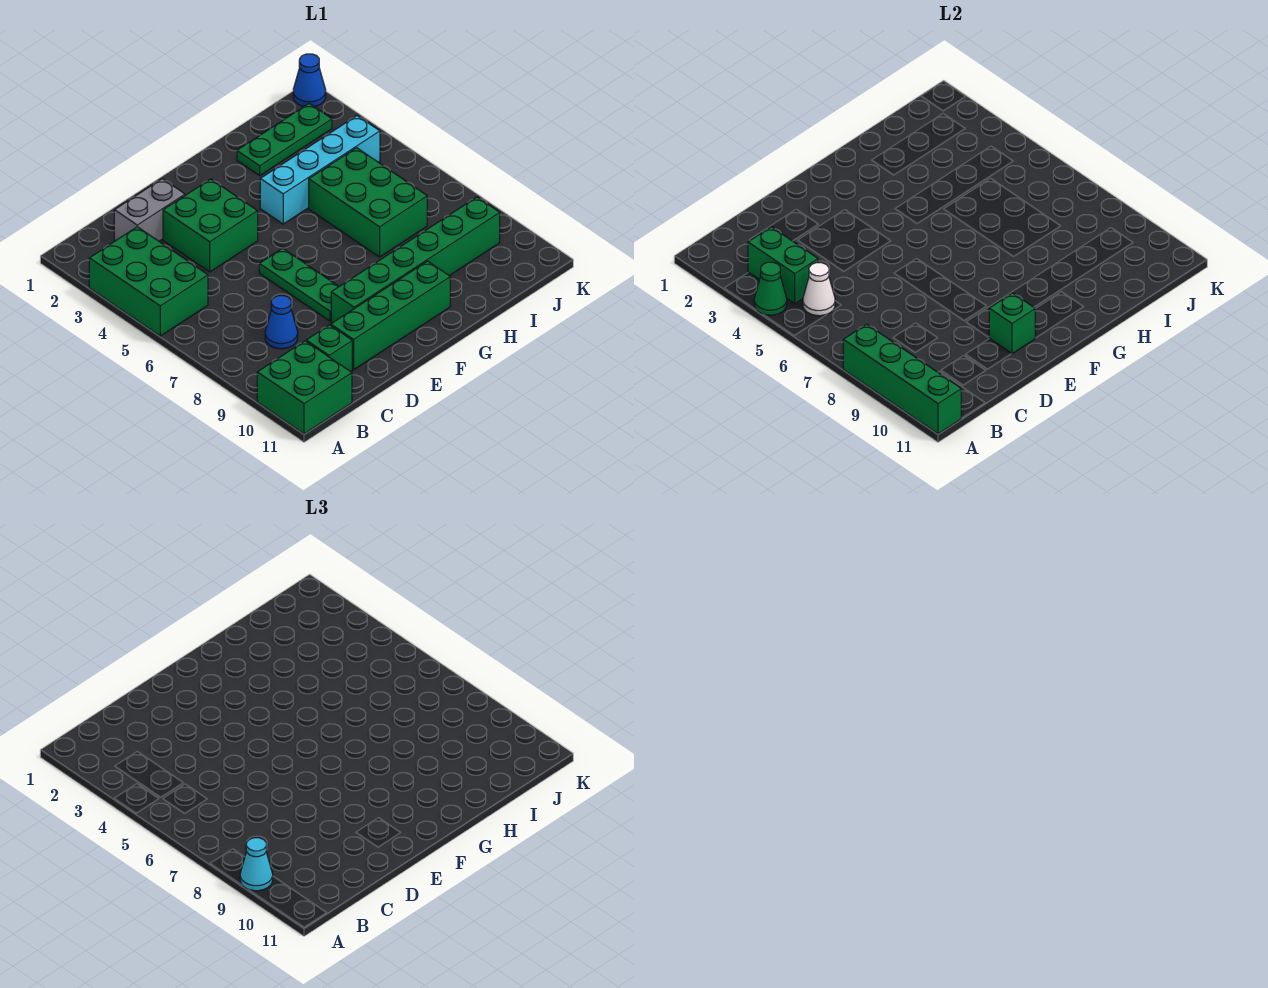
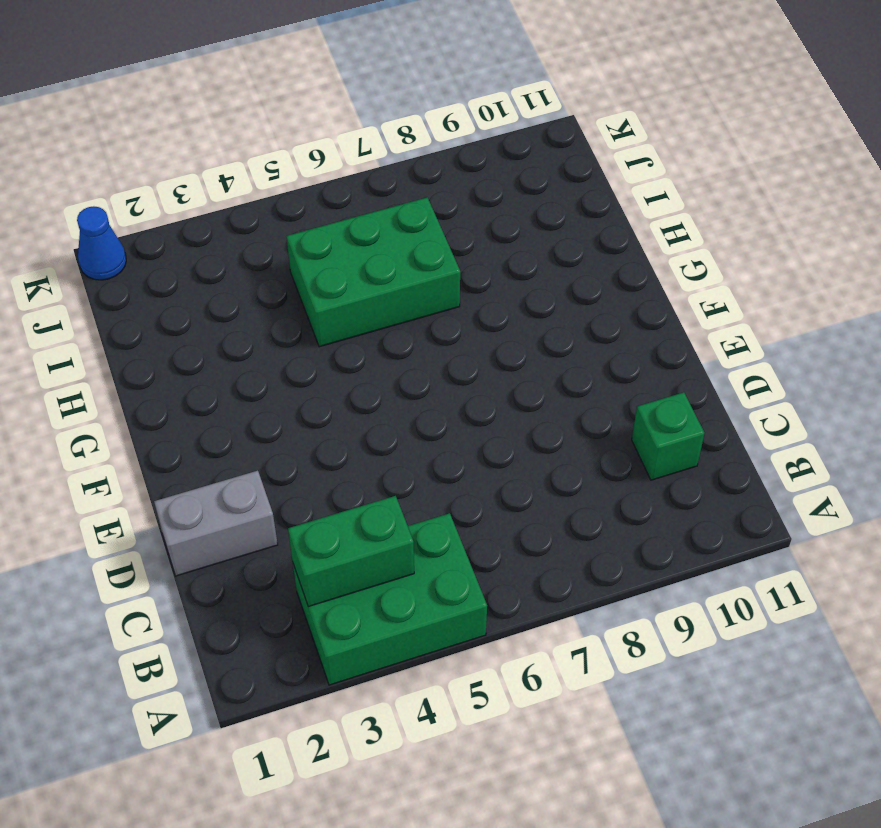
grey 1x2 brick [154,471,278,576] -> grey 1x2 brick turned to [114,179,185,241]
none -> green 2x2 brick [257,341,352,434]
none -> blue 1x1 cone [265,296,298,349]
none -> green 2x2 brick [163,179,258,272]

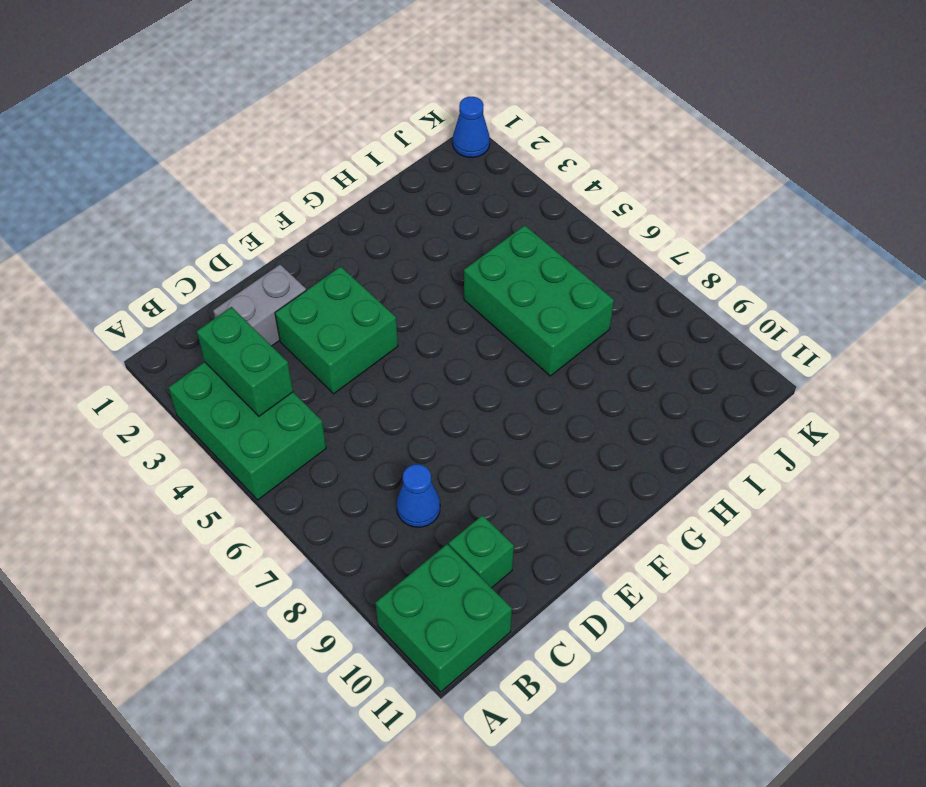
none -> green 1x4 brick [331,261,450,370]
none -> green 1x3 plate [259,248,339,321]
none -> green 1x6 brick [331,197,500,323]

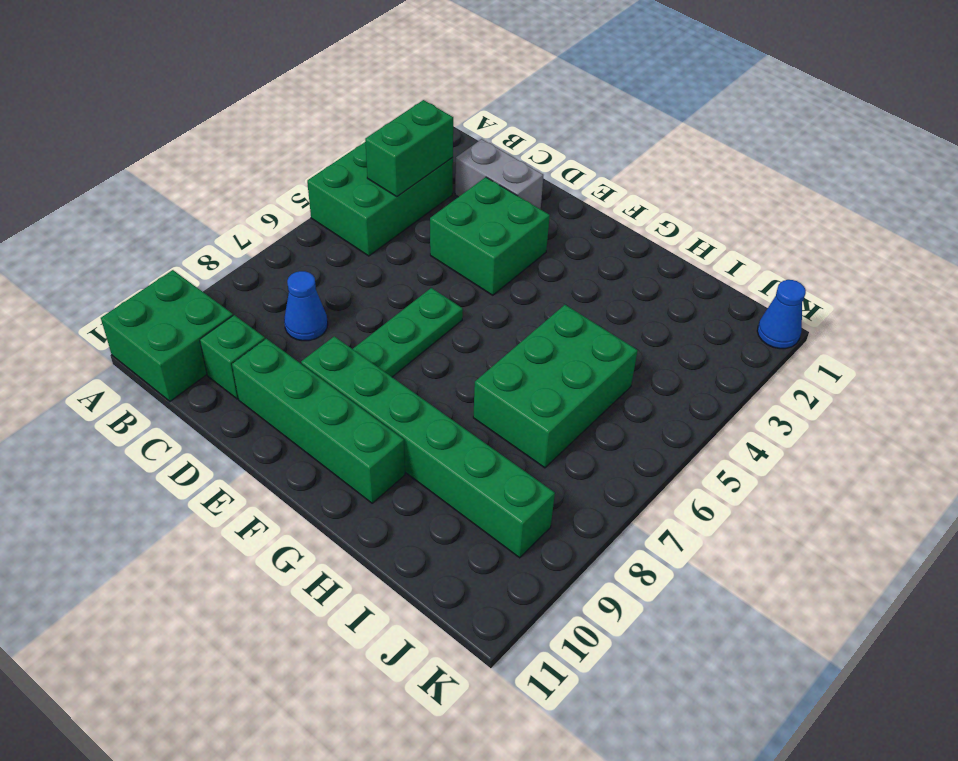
none -> cyan 1x4 brick [260,116,380,224]
none -> green 1x3 plate [237,104,332,175]
none -> green 1x1 cone [754,262,787,315]

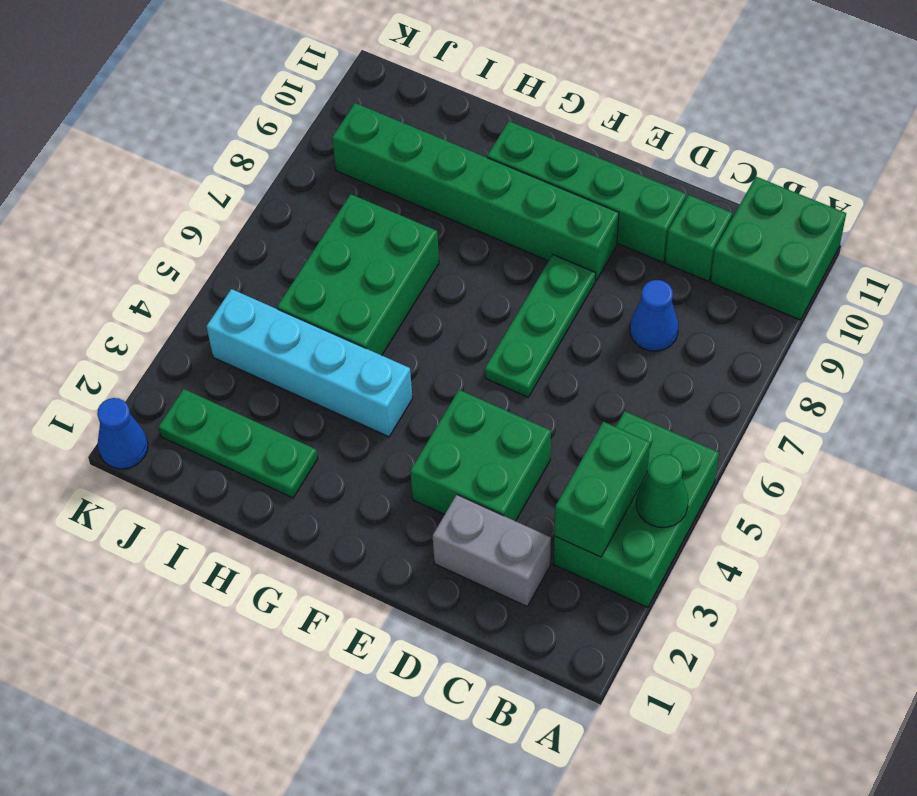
none -> green 1x4 brick [843,324,961,434]
none -> white 1x1 cone [803,263,835,316]
none -> green 1x1 brick [989,293,1035,354]

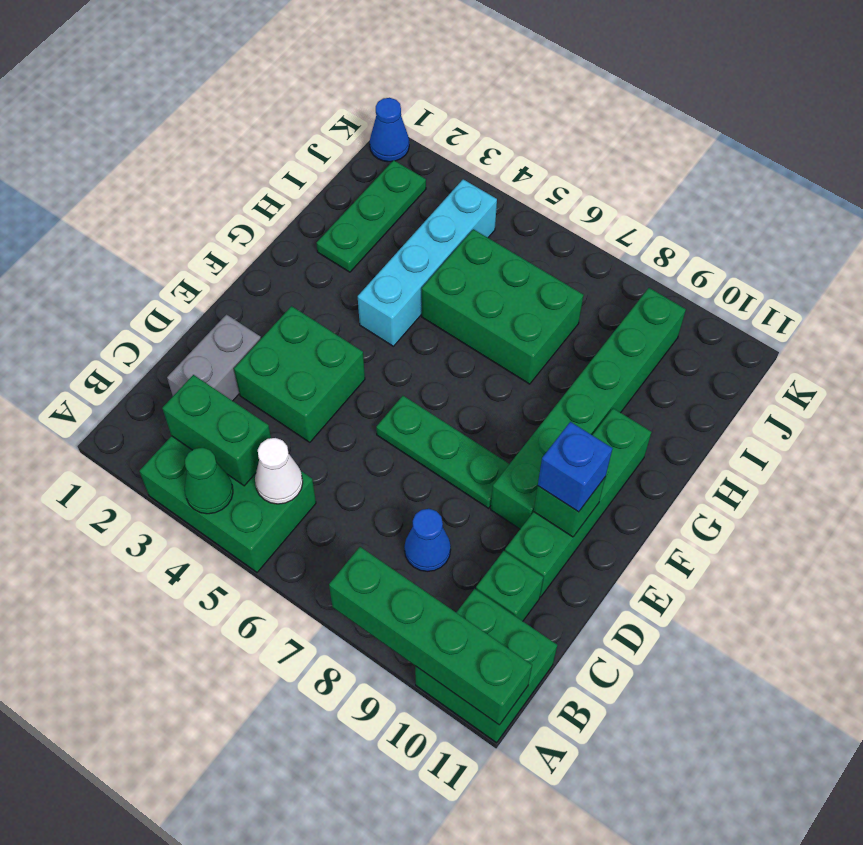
blue 1x1 brick [538,422,613,512] -> none
none -> cyan 1x1 cone [240,838,273,891]

